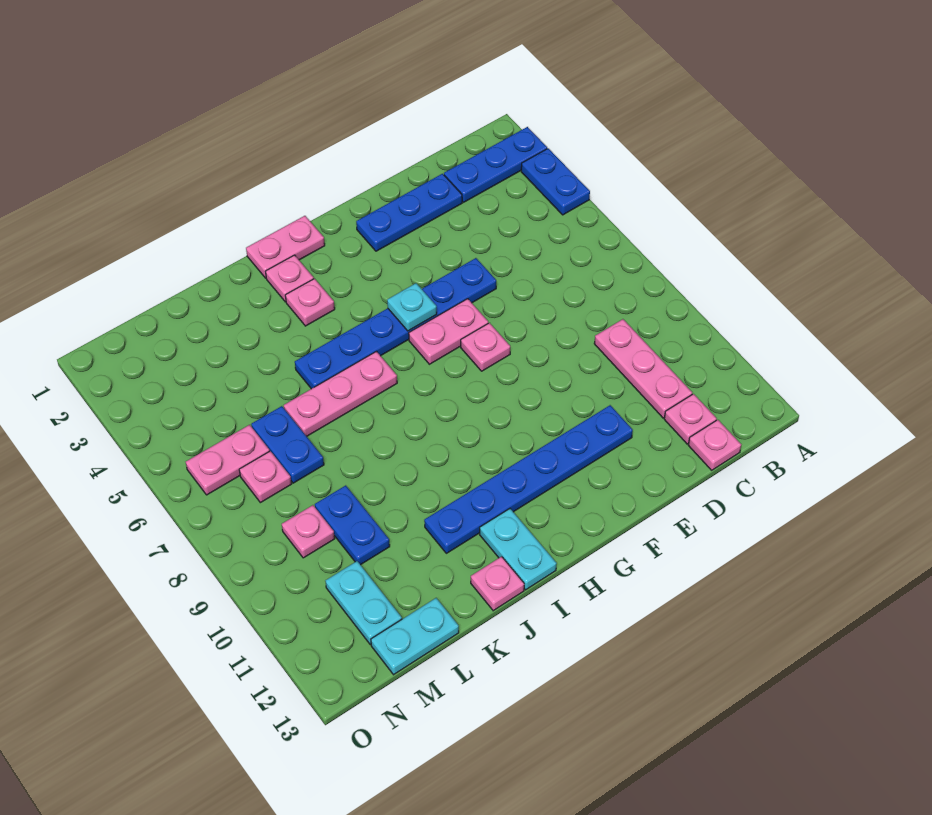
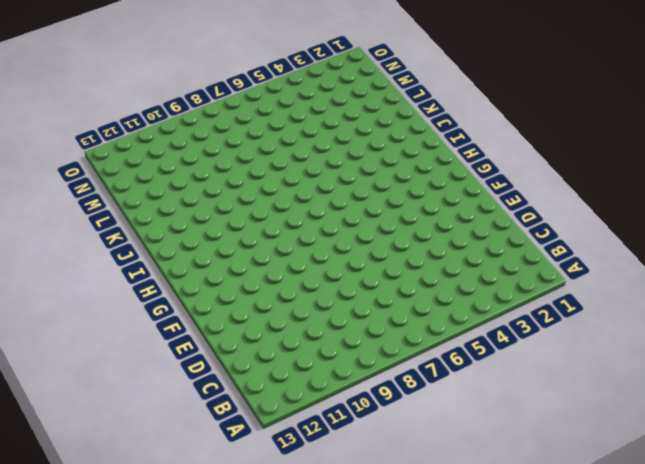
none -> blue 1x3 plate [444,127,547,202]
none -> blue 1x2 plate [521,148,590,215]
none -> pink 1x3 plate [594,319,692,418]

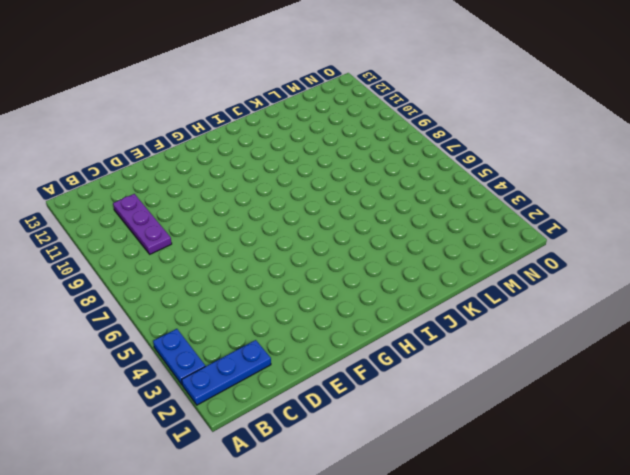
purple 1x3 plate [113,194,172,254] -> pink 1x3 plate [594,319,692,418]
none -> pink 1x1 plate [664,394,717,444]
none -> pink 1x1 plate [688,420,741,470]
none -> blue 1x3 plate [356,174,462,251]

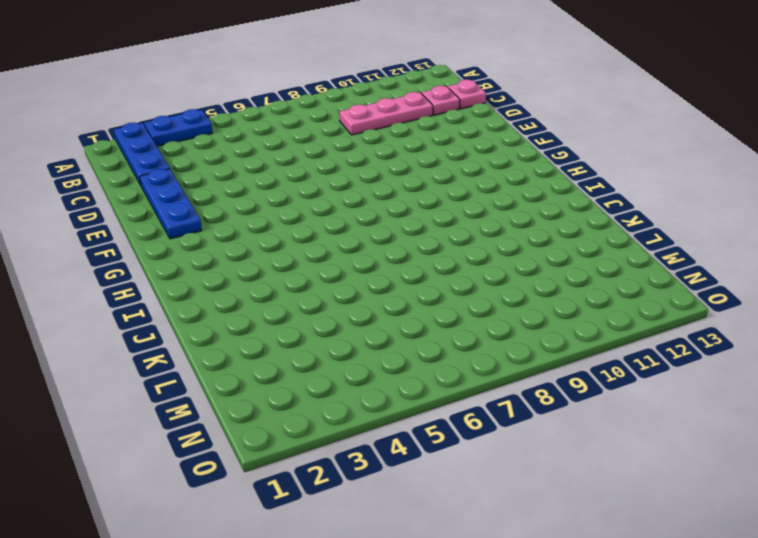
none -> blue 1x6 plate [295,258,496,389]
none -> blue 1x6 plate [424,405,633,553]
none -> pink 1x2 plate [409,299,488,364]

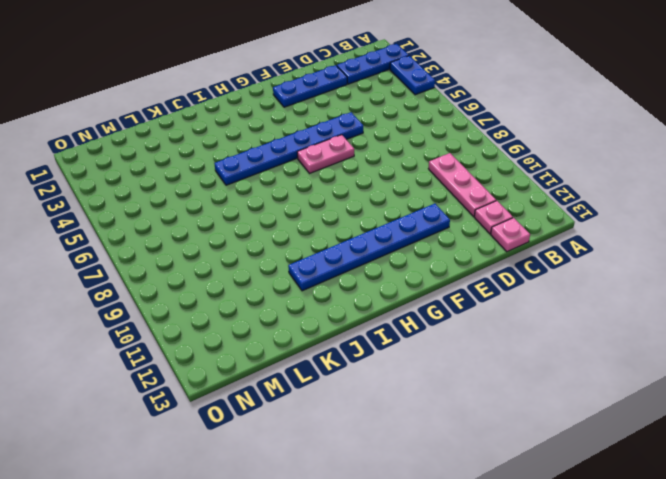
none -> pink 1x1 plate [461,323,510,371]
none -> pink 1x2 plate [246,216,325,278]
none -> pink 1x1 plate [266,255,314,302]

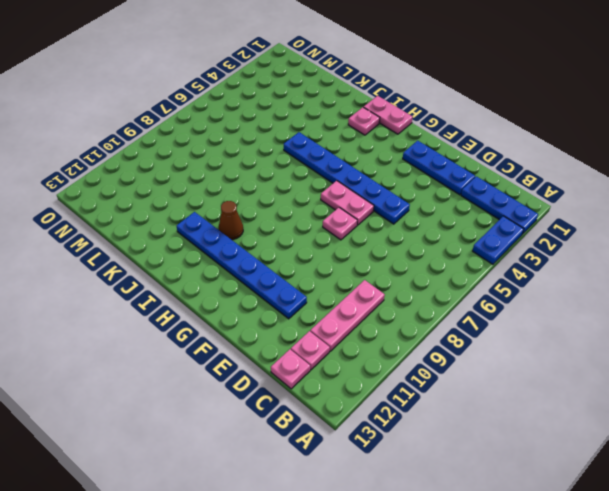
brown 1x1 cone [219,201,243,240] -> none
none -> pink 1x1 plate [285,279,335,326]
none -> pink 1x3 plate [284,351,397,436]
none -> cyan 1x2 plate [480,509,557,590]

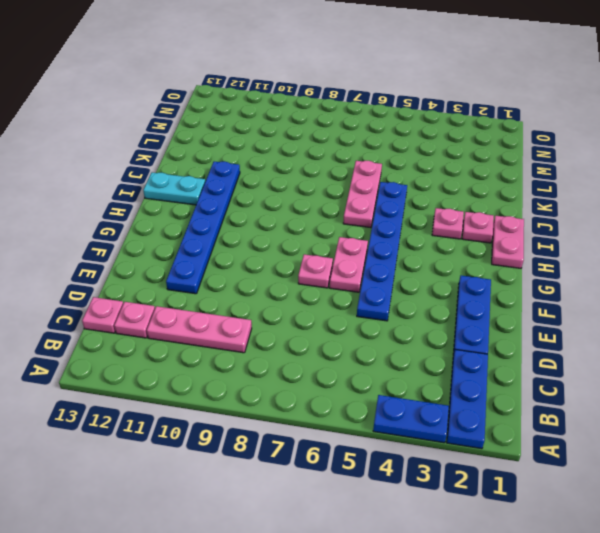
none -> pink 1x1 plate [471,557,524,611]
none -> blue 1x2 plate [251,406,324,483]
none -> blue 1x2 plate [315,485,390,565]

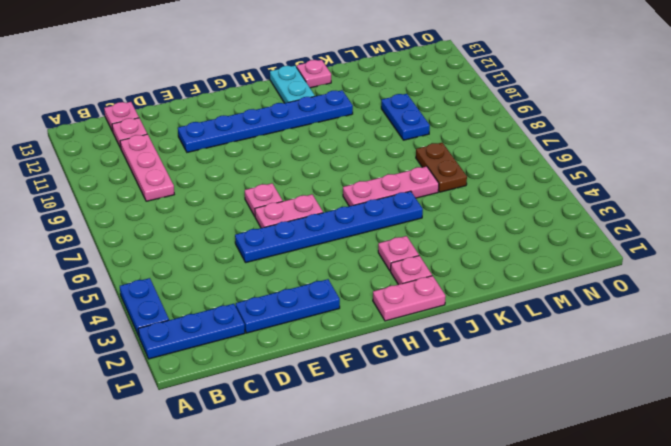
brown 1x2 plate [416,143,467,192] -> blue 1x2 plate [251,406,324,483]
none -> cyan 1x2 plate [371,598,459,675]
none -> pink 1x2 plate [186,425,270,495]
none -> pink 1x1 plate [239,451,292,503]

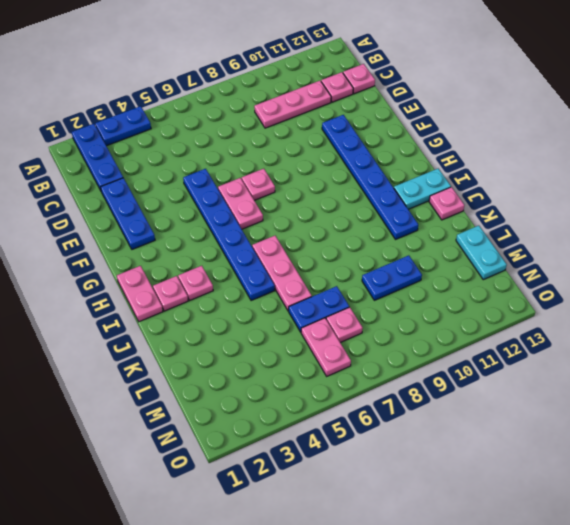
none -> pink 1x1 plate [282,505,335,558]
none -> cyan 1x2 plate [325,561,402,645]
none -> cyan 1x1 plate [387,283,437,331]

